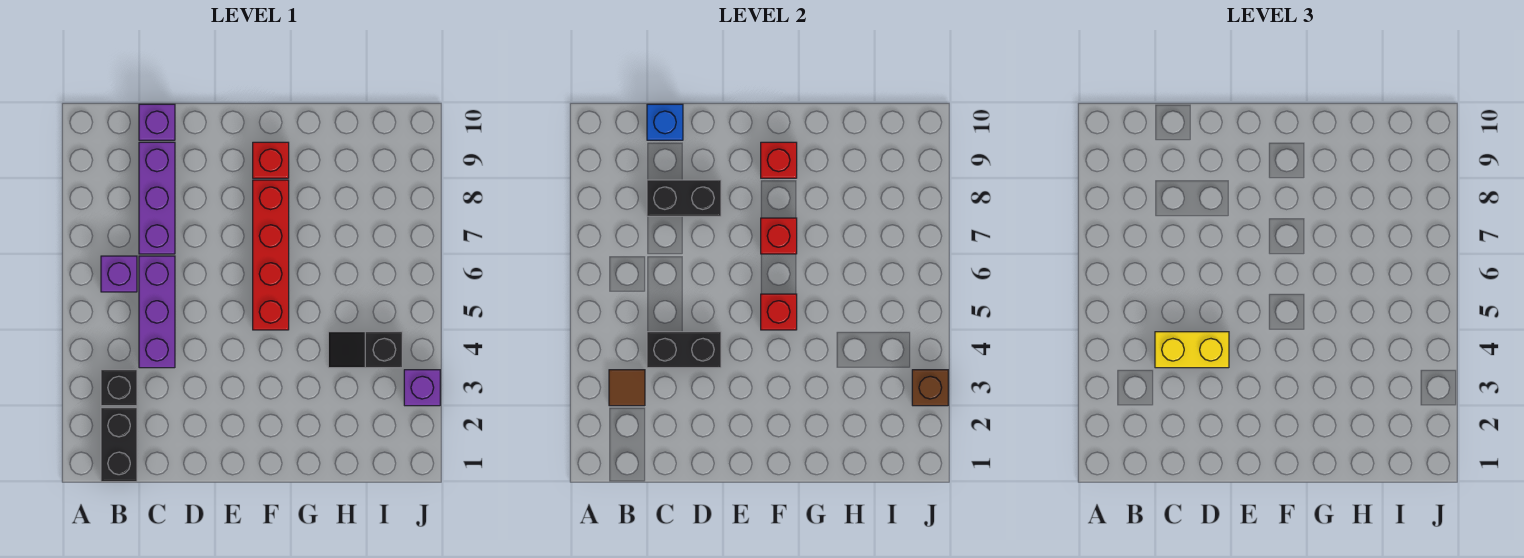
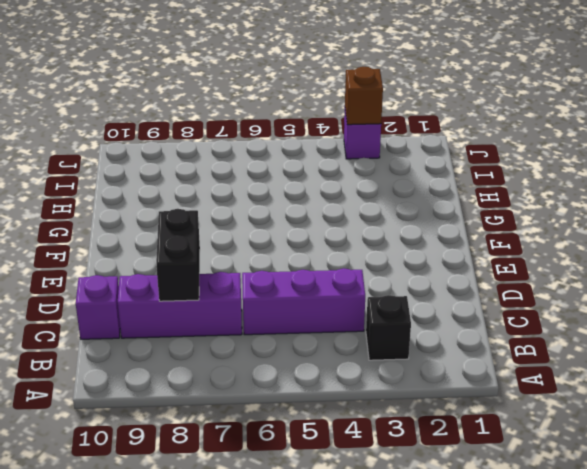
none -> black 1x2 brick [101,408,137,482]
none -> purple 1x1 brick [101,256,137,292]
none -> red 1x4 brick [253,180,289,330]

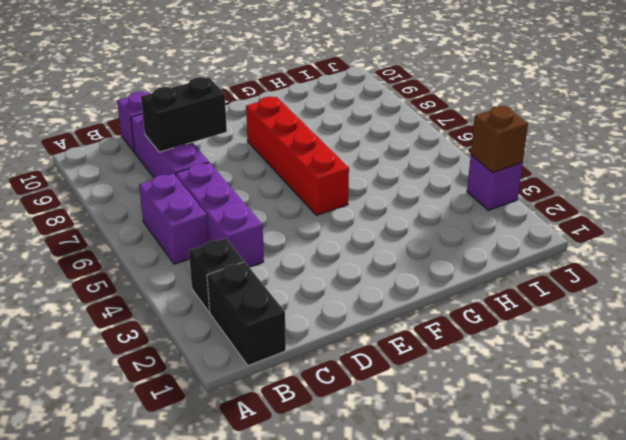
purple 1x2 brick [139,174,209,264] -> purple 1x1 brick [101,256,137,292]
none -> red 1x1 brick [253,142,289,178]
none -> black 1x2 slope [328,332,402,368]
none -> brown 1x1 tile [609,370,645,406]

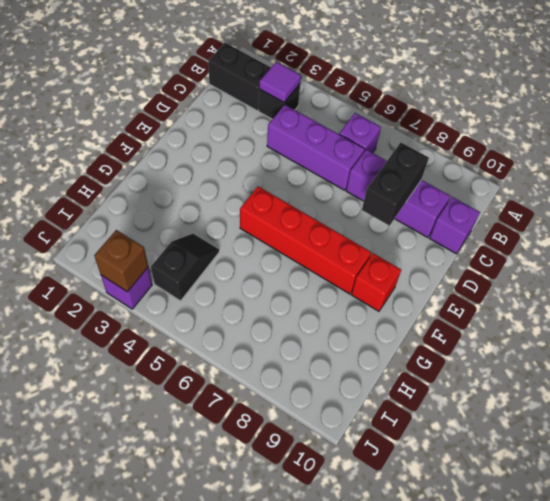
purple 1x1 tile [259,62,301,102] -> brown 1x1 tile [609,370,645,406]
none -> black 1x2 brick [647,332,721,368]
none -> blue 1x1 brick [647,104,683,140]
none -> red 1x1 brick [761,294,797,330]

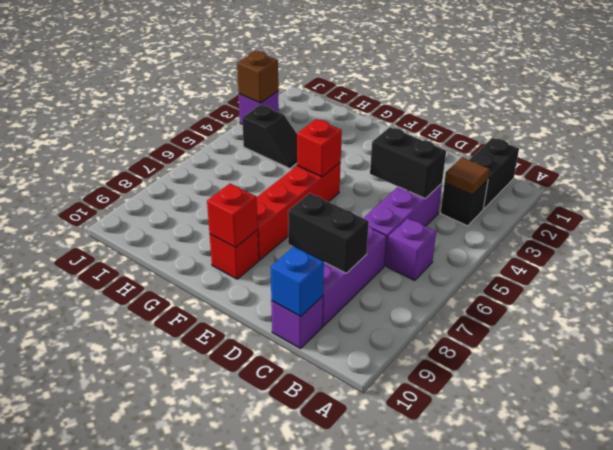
none -> red 1x1 brick [761,218,797,254]
none -> yellow 1x2 brick [1155,332,1229,368]

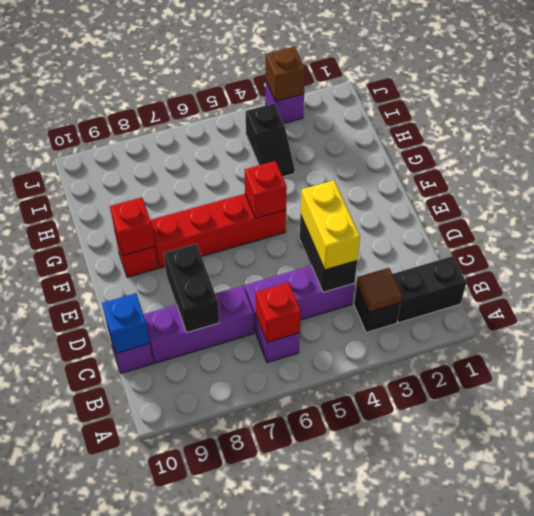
red 1x1 brick [256,282,301,342] -> red 1x1 brick moved to [761,218,797,254]

